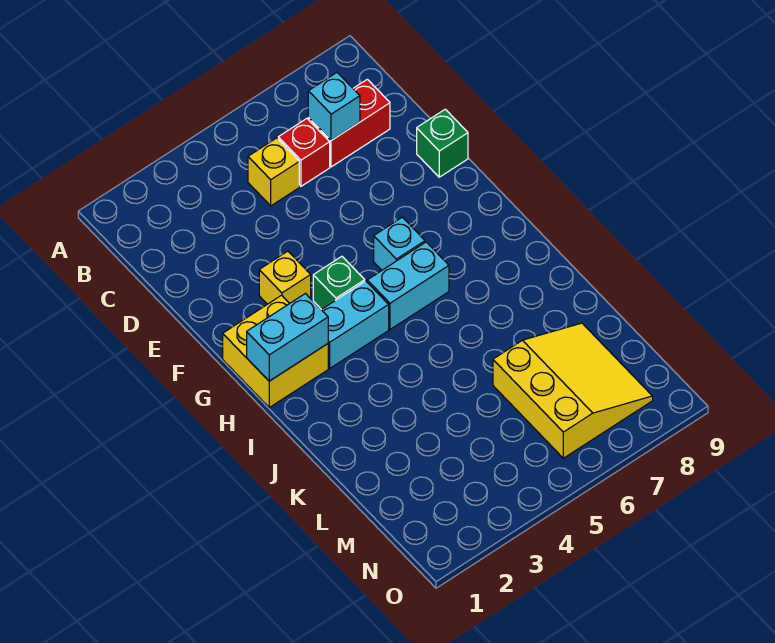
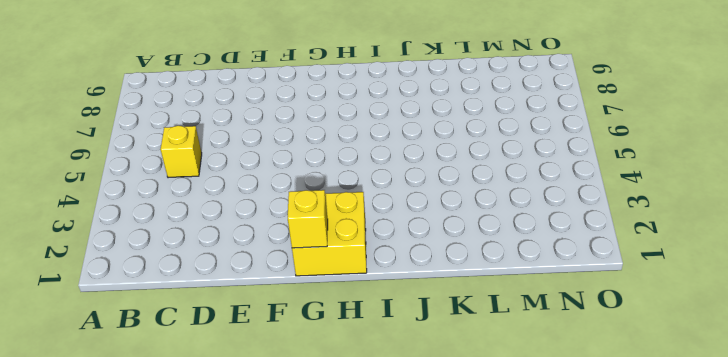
yellow 1x1 brick [288,190,328,248] -> yellow 1x1 brick moved to [259,251,311,304]
none -> red 1x1 brick [278,119,330,186]
none -> red 1x2 brick [308,79,390,167]
none -> green 1x1 brick [417,109,468,177]

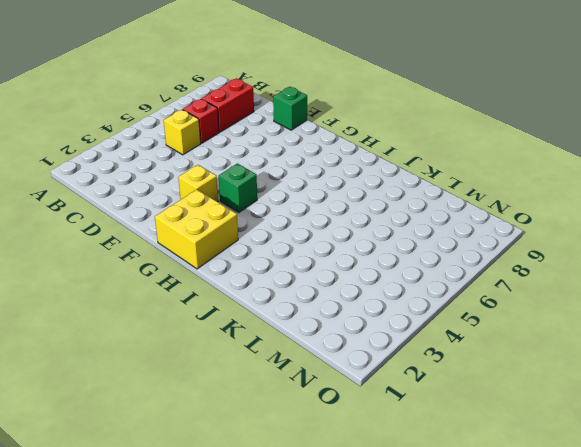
none -> cyan 1x1 brick [374,217,425,270]
none -> cyan 1x2 brick [322,281,389,368]
none -> cyan 1x2 brick [367,242,449,329]

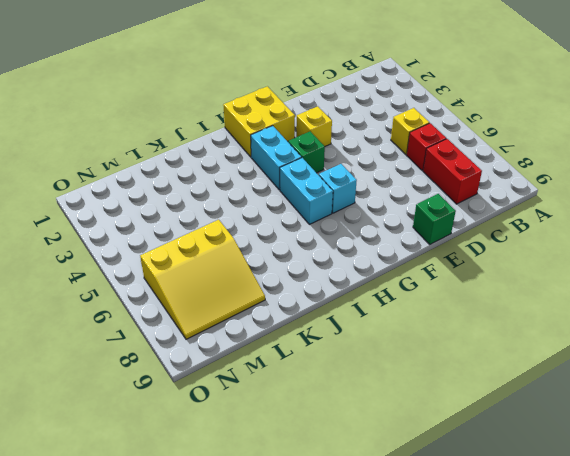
none -> cyan 1x1 brick [308,73,360,140]
none -> cyan 1x2 brick [247,294,328,381]

